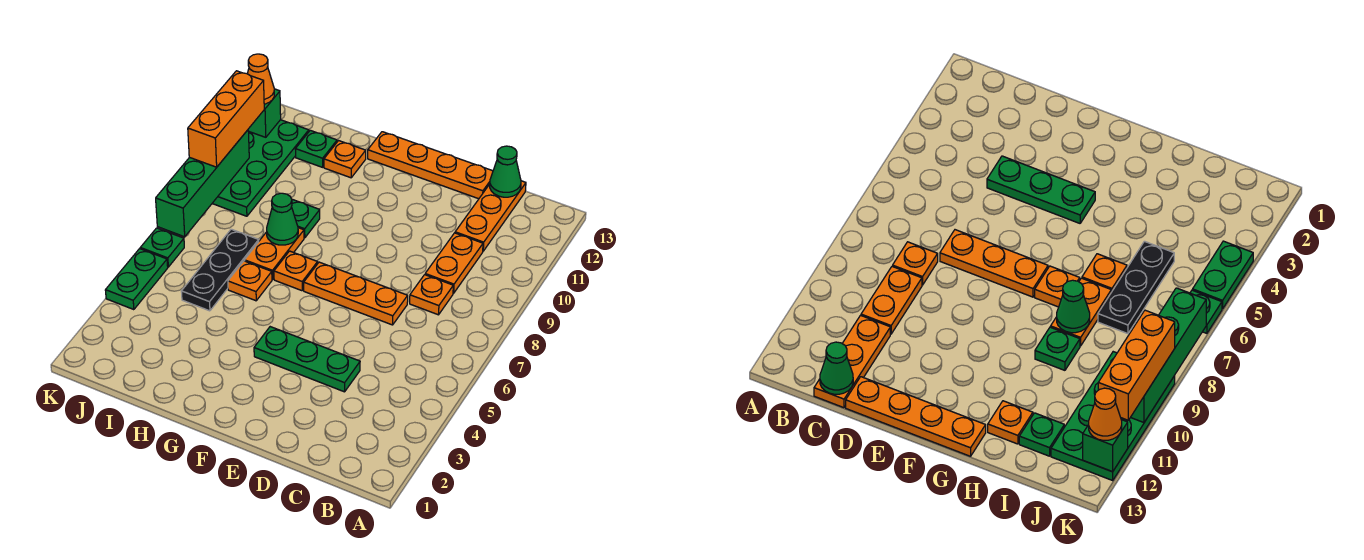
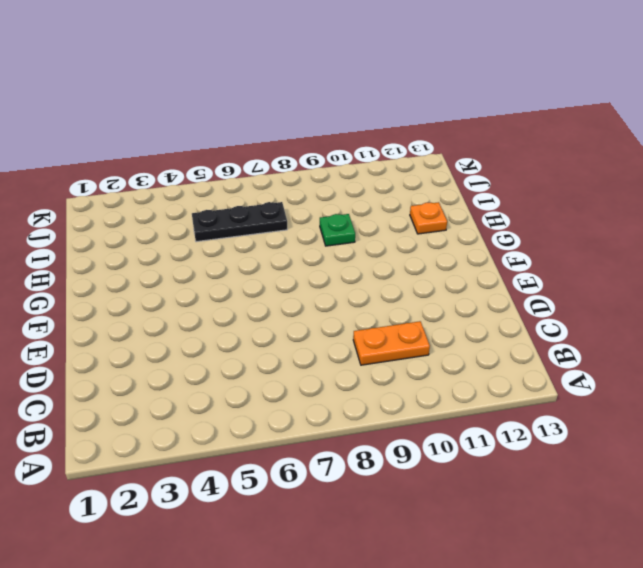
none -> orange 1x1 plate [410,275,453,315]
none -> orange 1x3 plate [455,181,526,251]
none -> green 1x3 plate [254,327,360,392]

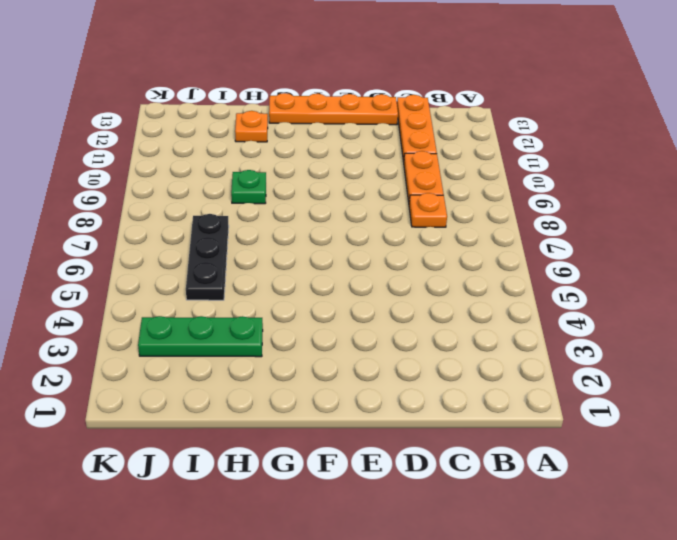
green 1x3 plate [138,316,263,357] -> green 1x3 plate moved to [254,327,360,392]
none -> orange 1x3 plate [304,262,408,325]
none -> orange 1x1 plate [274,251,318,291]
none -> orange 1x1 plate [228,261,272,301]

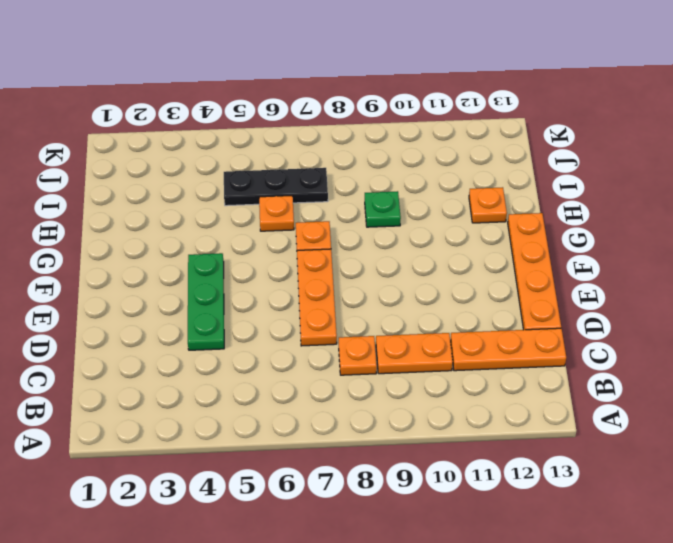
none -> orange 1x2 plate [245,228,304,279]
none -> green 1x1 plate [295,130,337,167]
none -> green 2x4 plate [212,120,309,216]

